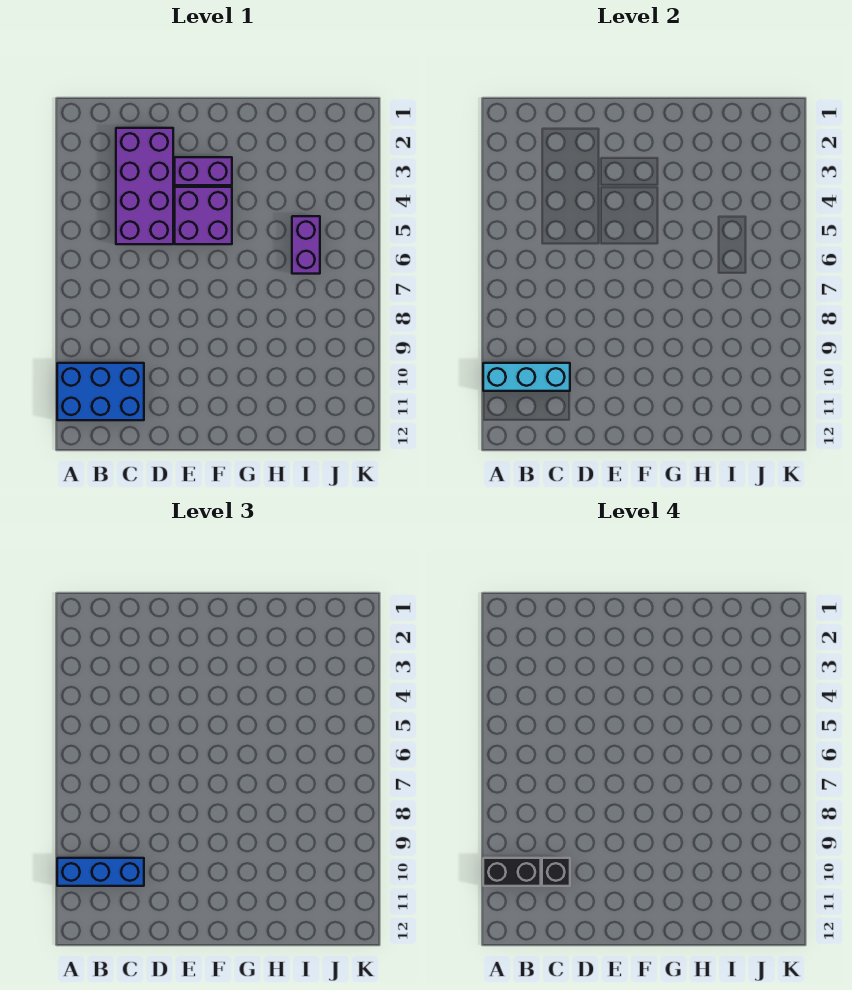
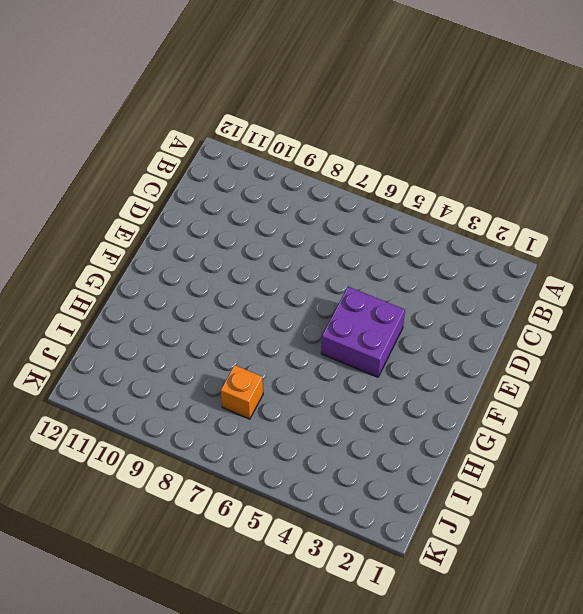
orange 1x1 brick [221,365,263,419] -> none
none -> blue 2x3 brick [57,363,144,420]
none -> purple 2x4 brick [116,128,173,244]

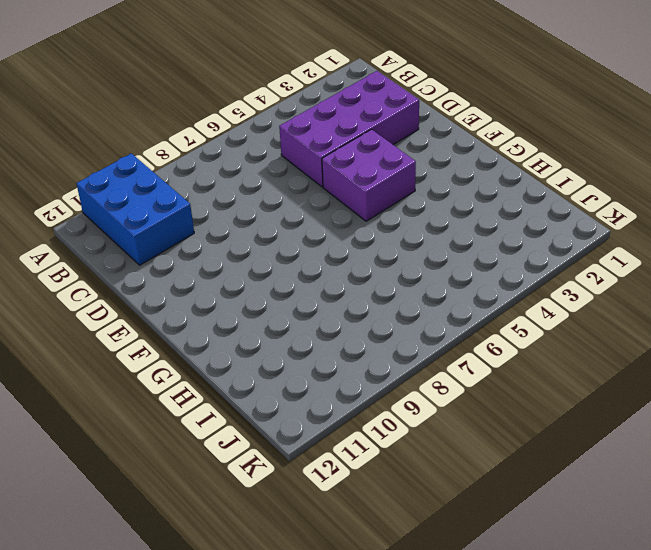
none -> purple 1x2 brick [175,157,232,185]
none -> purple 1x2 brick [292,216,320,274]

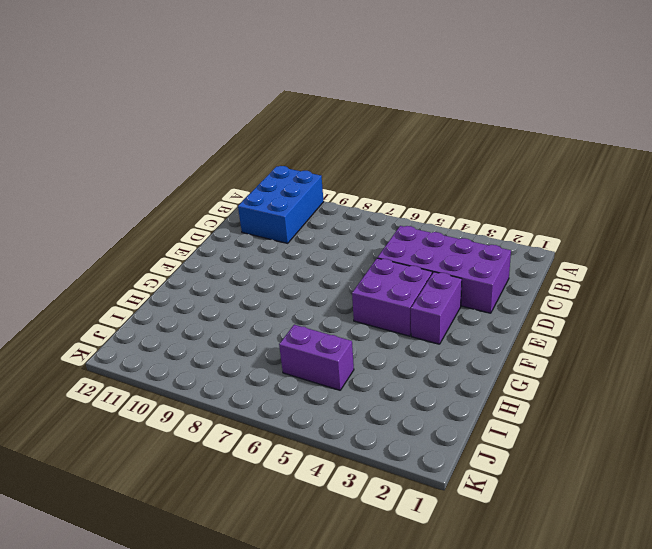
none -> cyan 1x3 brick [483,363,570,391]
none -> blue 1x3 brick [57,858,144,886]

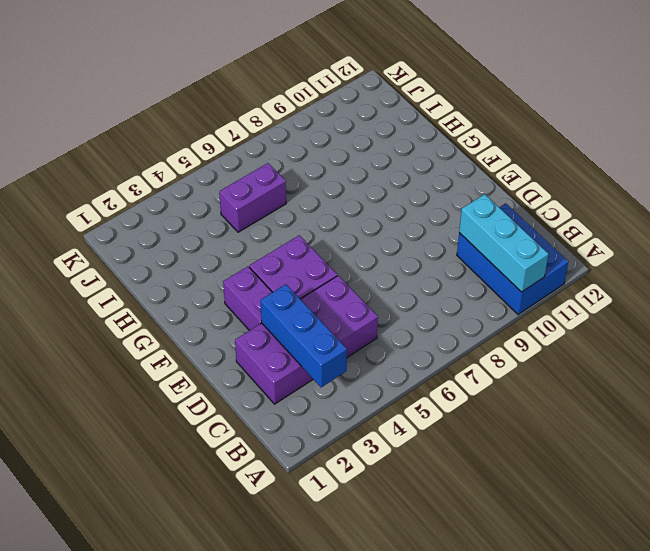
blue 1x3 brick [260,284,347,387] -> blue 1x3 brick moved to [57,858,144,886]
none -> black 1x2 brick [483,858,541,886]
none -> black 1x1 brick [542,858,570,886]

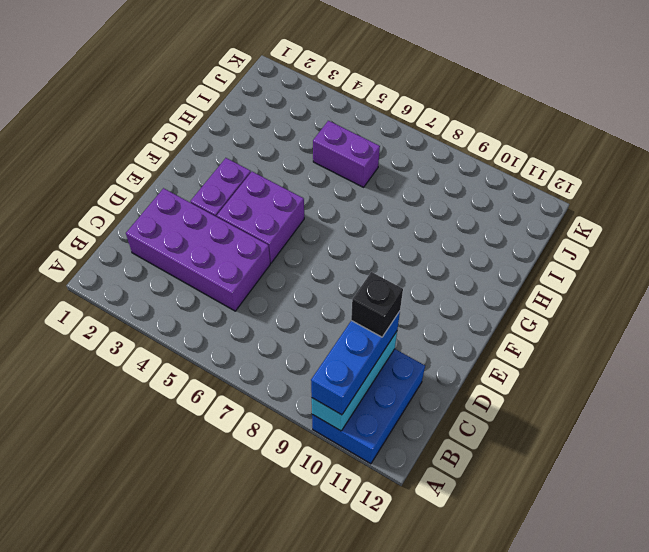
none -> black 1x2 brick [483,858,541,886]

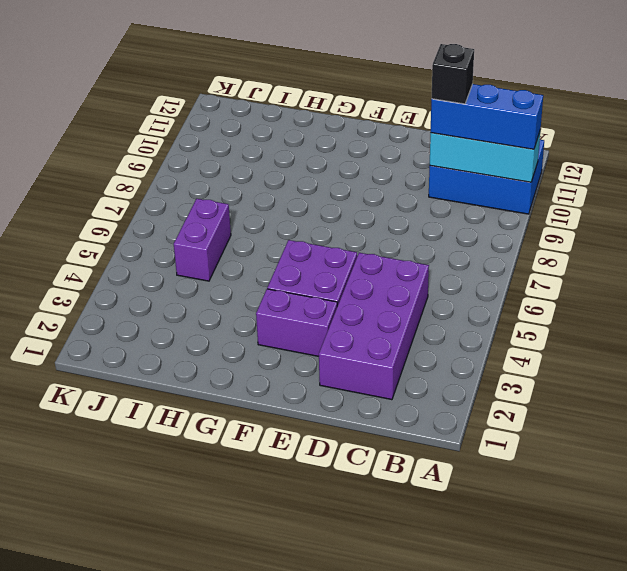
none -> black 1x2 brick [483,858,541,886]

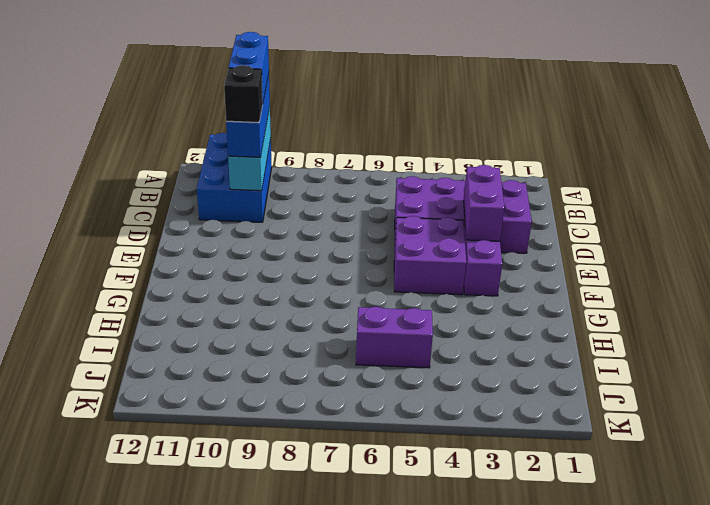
blue 1x2 brick [228,32,269,102] -> black 1x2 brick [483,858,541,886]
purple 1x2 brick [464,165,504,241] -> none

